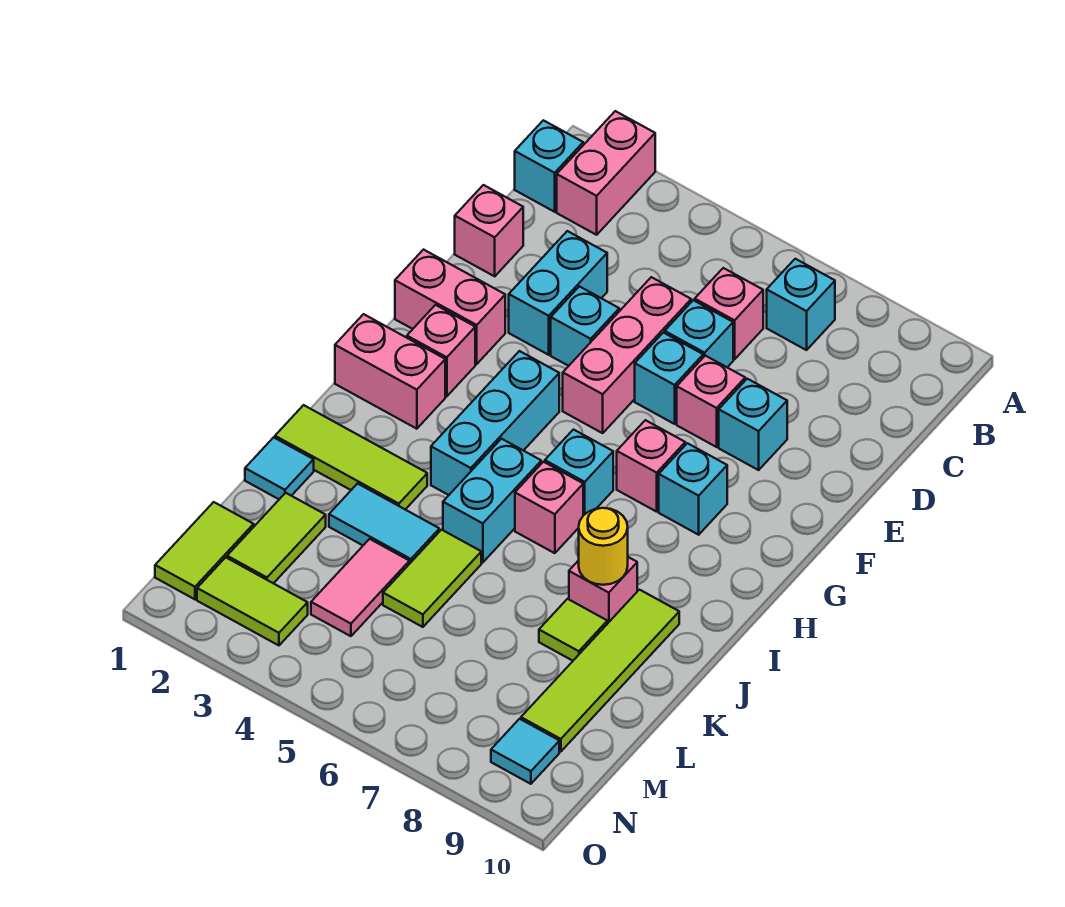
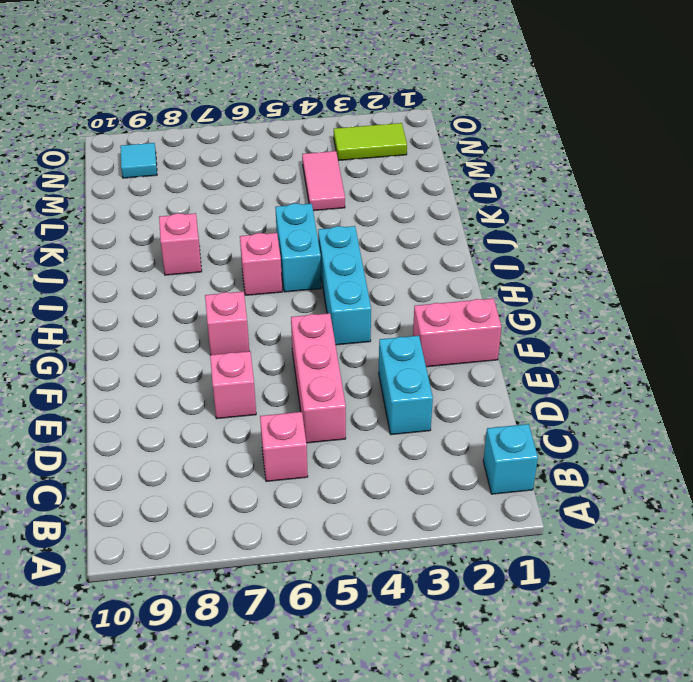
none -> pink 1x2 brick [557,111,655,235]
none -> cyan 1x1 brick [767,259,835,350]
none -> pink 1x1 brick [455,185,523,276]
none -> cyan 1x1 brick [665,300,733,367]

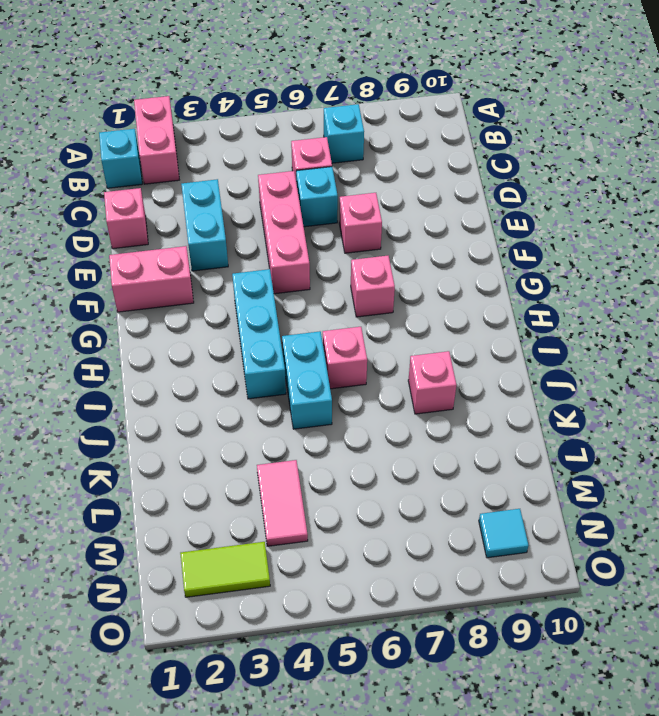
none -> cyan 1x1 brick [551,286,619,366]
none -> cyan 1x1 brick [635,333,703,424]
none -> cyan 1x1 brick [719,379,787,470]
none -> pink 1x1 brick [407,305,475,396]

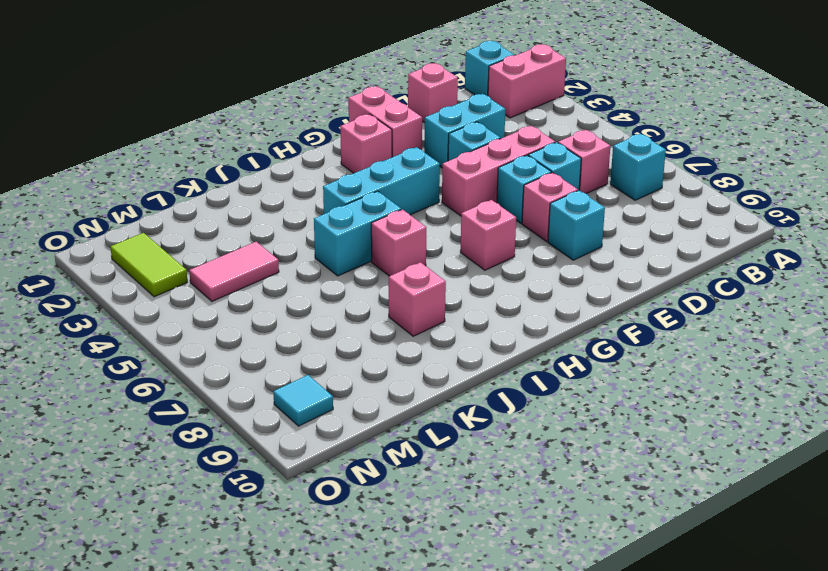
none -> cyan 1x1 brick [659,443,727,535]
none -> pink 1x2 brick [335,314,445,429]
none -> cyan 1x1 brick [545,430,613,516]
none -> lime 1x3 tile [275,405,427,510]

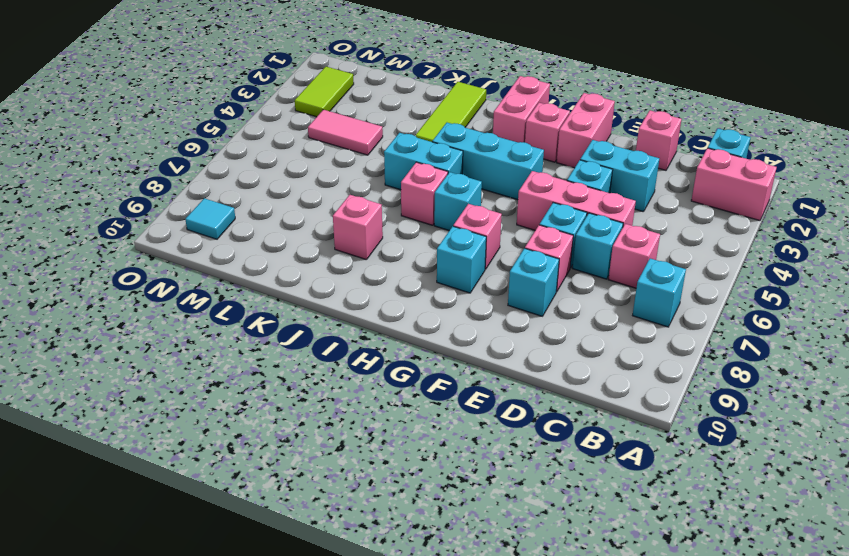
none -> lime 1x4 tile [521,590,679,752]
none -> cyan 1x1 tile [245,437,314,499]
none -> cyan 1x2 tile [329,484,439,563]
none -> lime 1x2 tile [383,530,481,627]

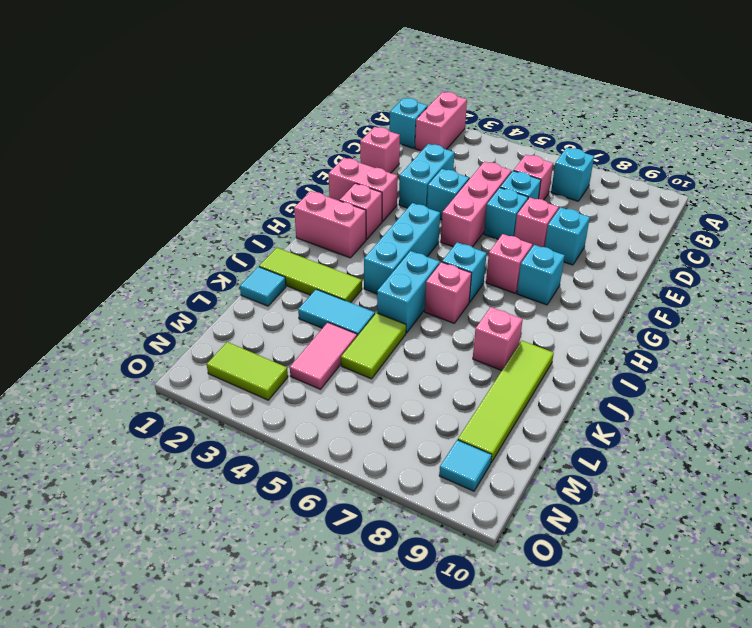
none -> lime 1x1 tile [539,599,607,661]
none -> lime 1x2 tile [227,493,326,583]
none -> lime 1x2 tile [155,502,254,599]
none -> yellow 1x1 round brick [579,508,628,585]

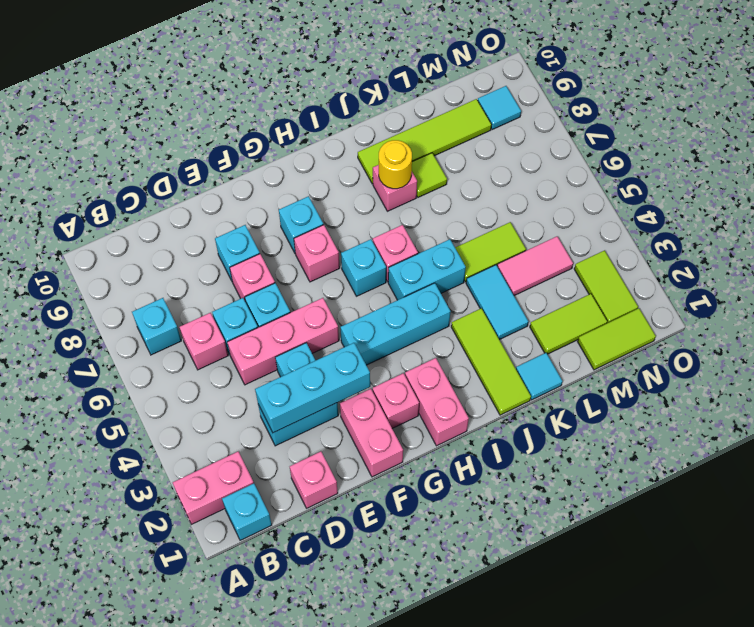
cyan 1x3 brick [255,343,370,433] -> none

